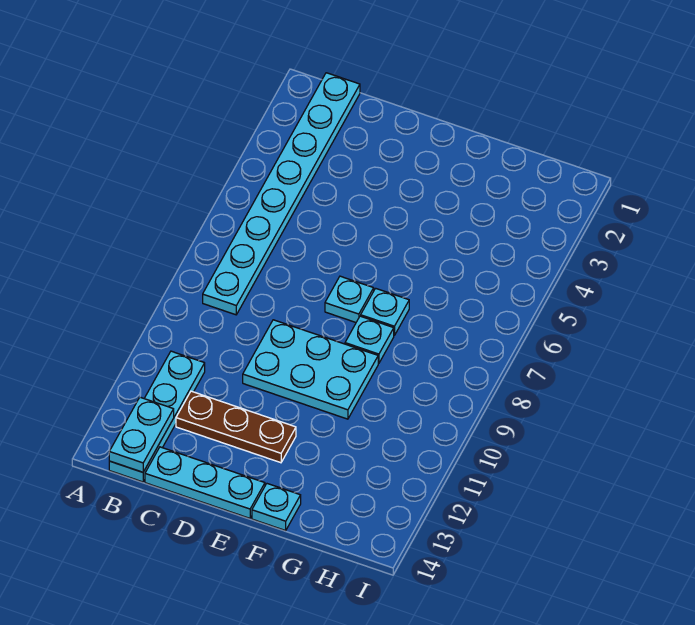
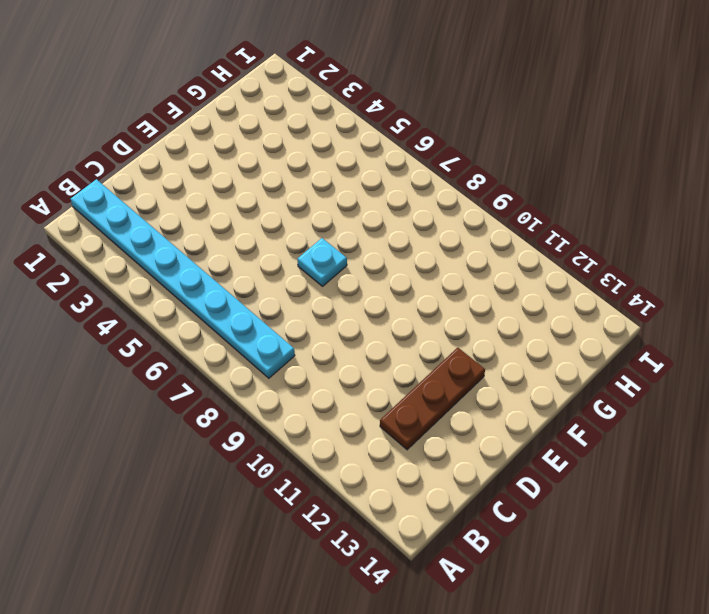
none -> cyan 1x4 plate [109,351,205,482]
none -> cyan 1x3 plate [145,447,265,518]

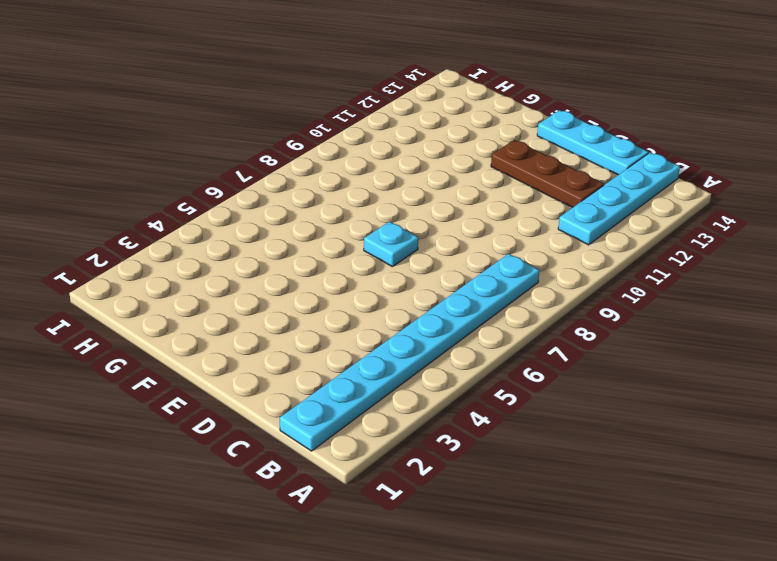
none -> cyan 2x3 plate [243,320,378,419]
none -> cyan 1x1 plate [361,288,409,335]

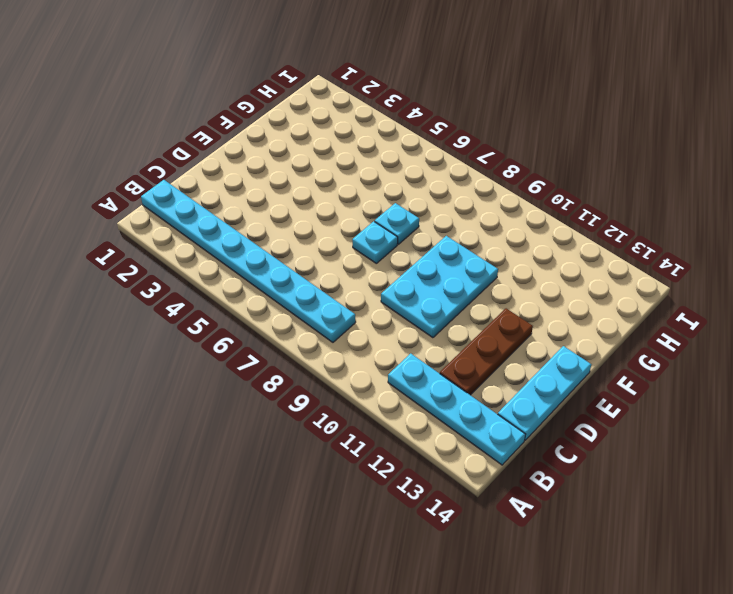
none -> cyan 1x1 plate [345,316,394,363]
none -> cyan 1x1 plate [252,484,301,530]

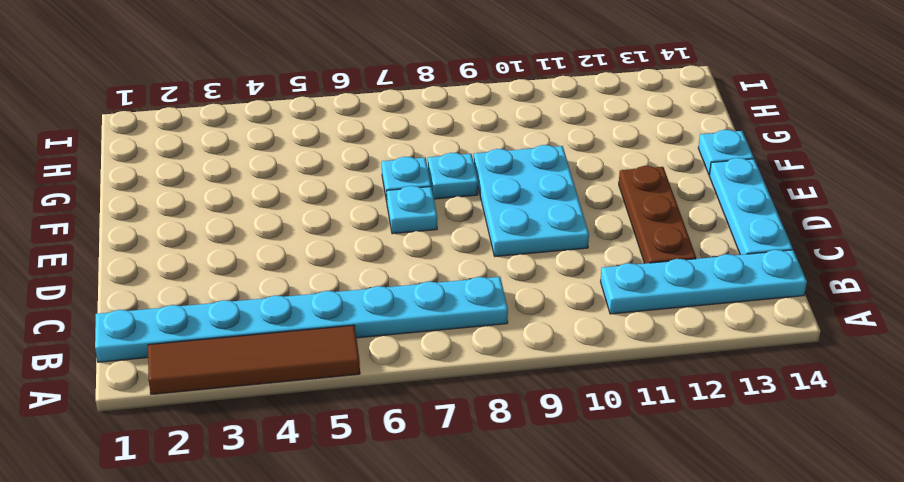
brown 1x4 tile [148,325,360,394] -> none
none -> cyan 1x2 plate [109,397,174,472]

